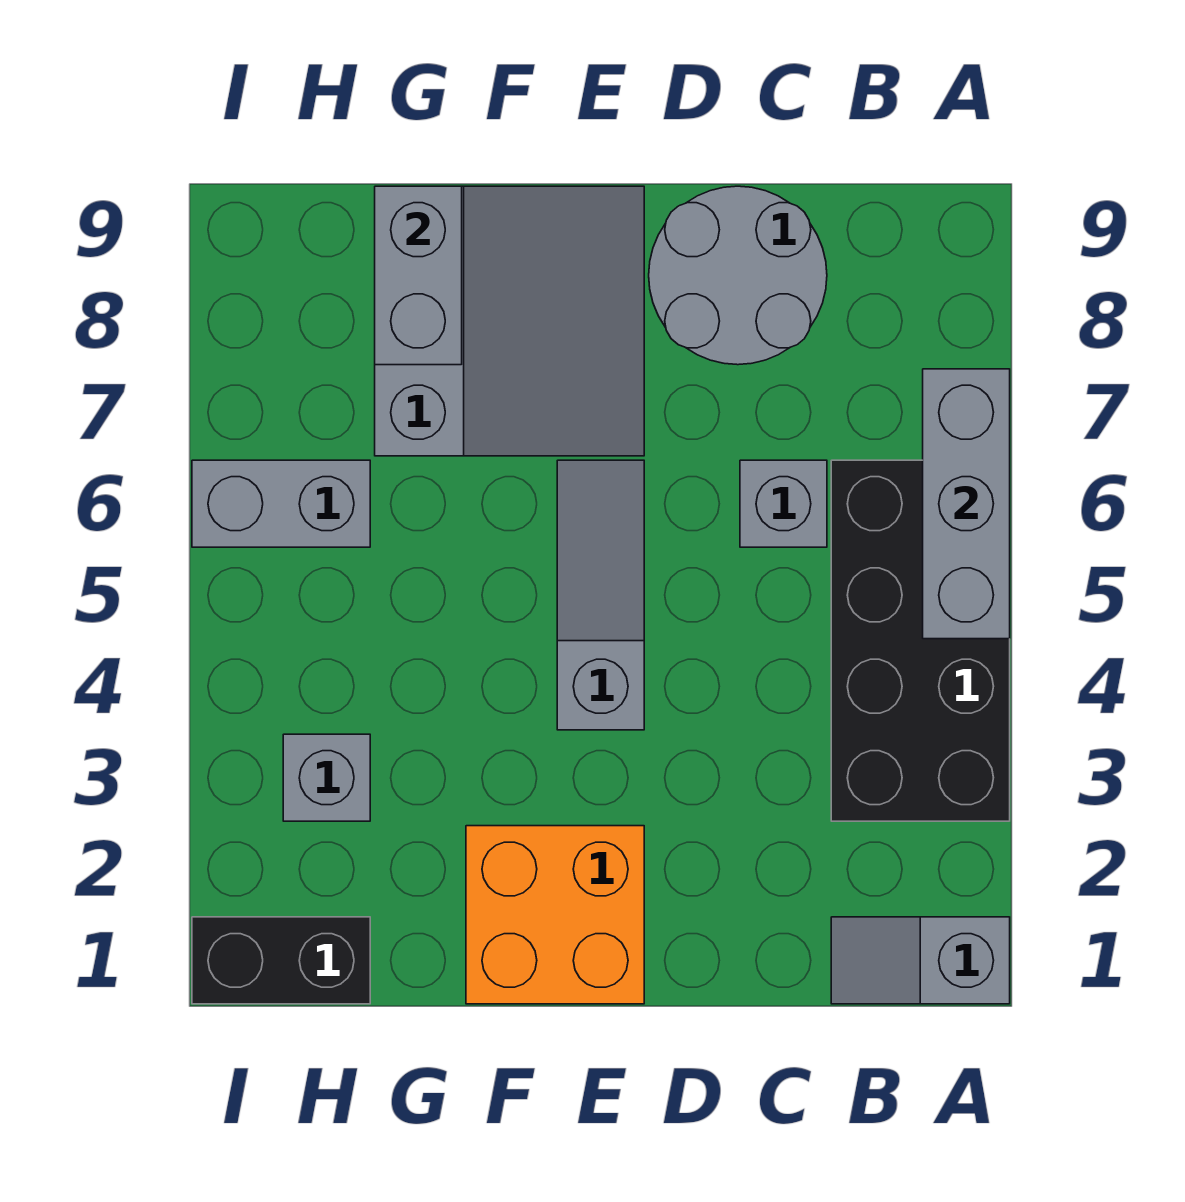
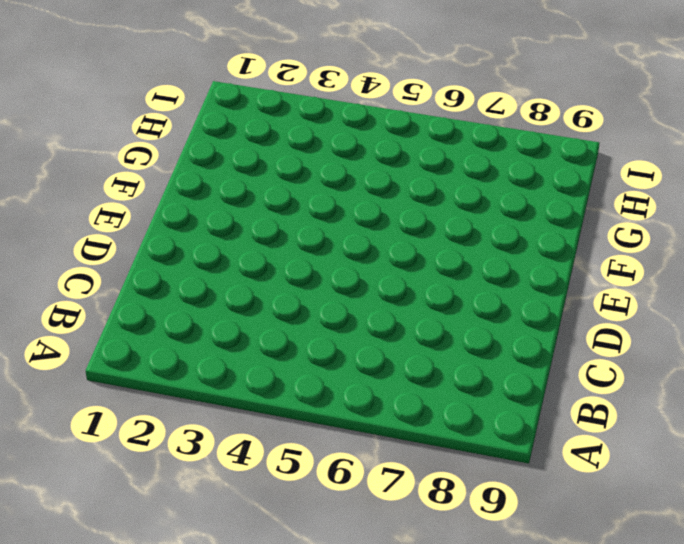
none -> grey 1x2 slope [831,917,1010,1004]
none -> black 2x4 brick [831,460,1010,821]
none -> grey 1x1 brick [740,460,827,547]

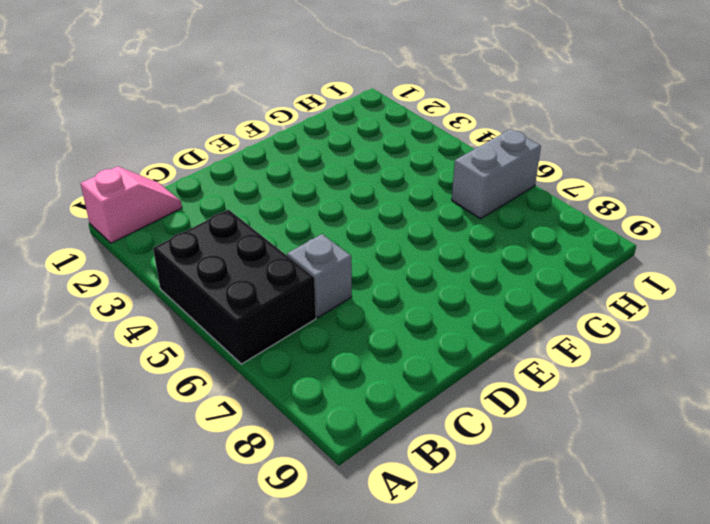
pink 1x2 slope [81,166,182,243] -> grey 1x2 slope [831,917,1010,1004]
black 2x3 brick [153,210,316,364] -> black 2x4 brick [831,460,1010,821]
none -> grey 2x2 round brick [649,186,827,365]
none -> orange 2x2 brick [466,826,644,1004]
none -> grey 1x3 slope [557,460,644,730]

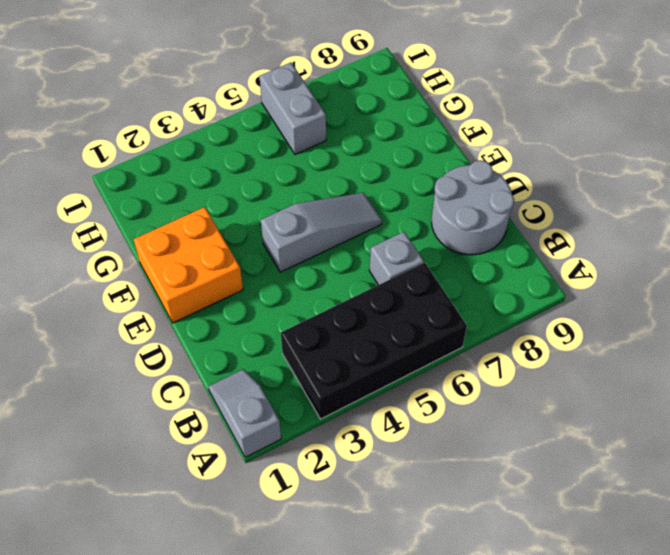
none -> grey 3x3 slope [375,186,644,456]
none -> black 1x2 brick [192,917,370,1004]
none -> grey 1x1 brick [283,734,370,821]

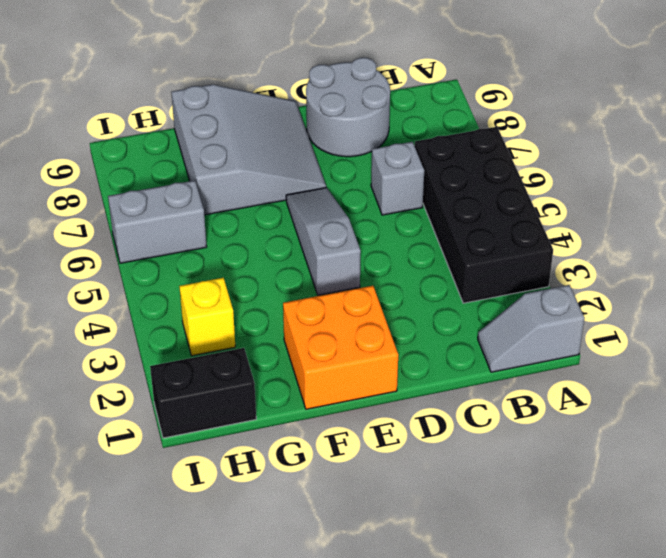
yellow 1x1 brick [179,278,235,356] -> grey 1x1 brick [283,734,370,821]
none -> grey 1x3 brick [923,369,1010,639]
none -> grey 1x2 brick [375,186,462,365]

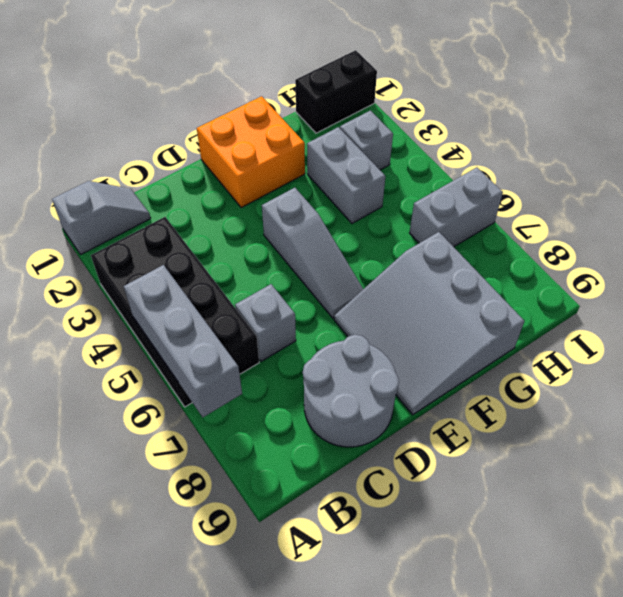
grey 1x2 brick [307,127,385,223] -> grey 1x2 brick moved to [375,186,462,365]

